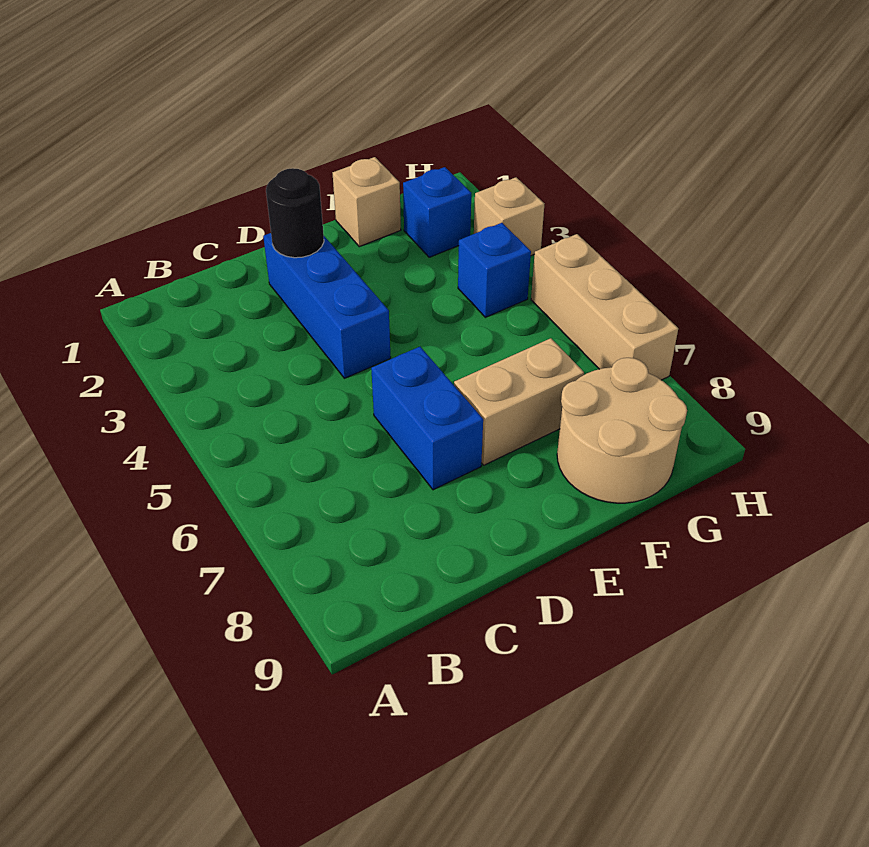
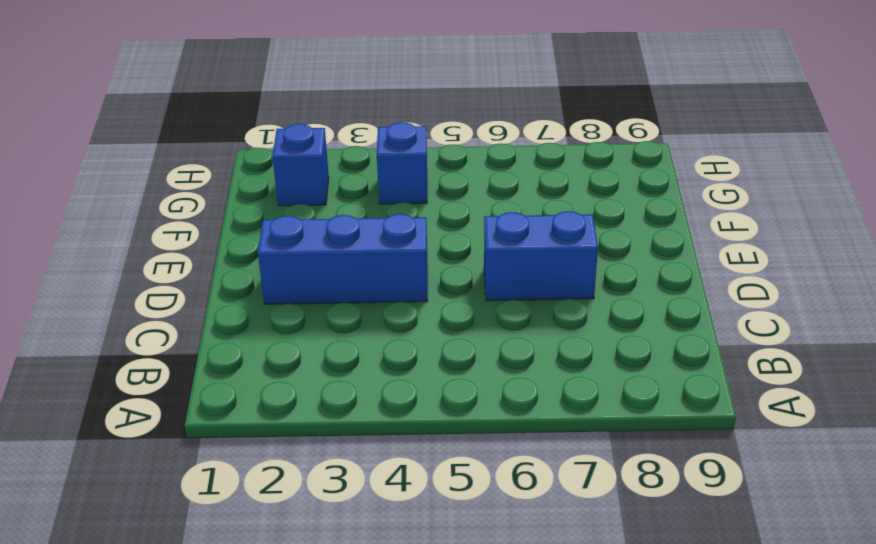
none -> tan 1x2 brick [454,338,584,465]
none -> tan 1x1 brick [333,157,401,247]

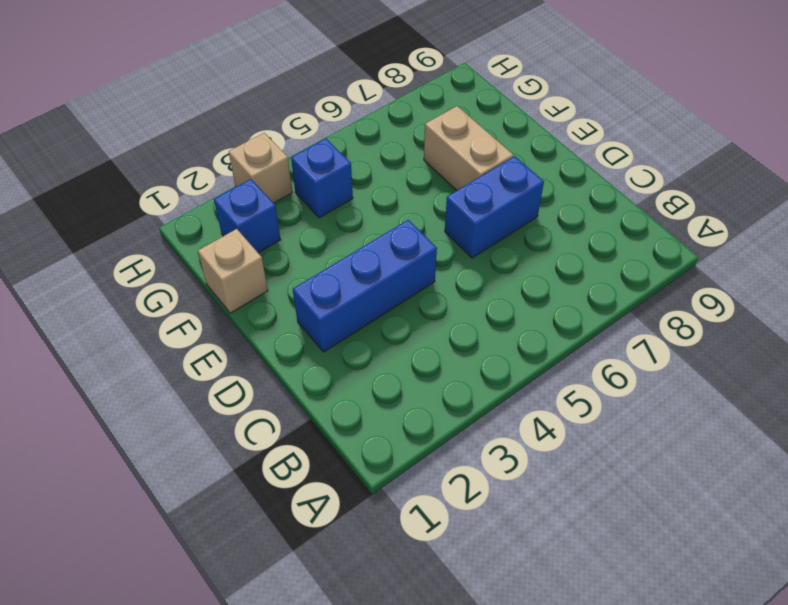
none -> tan 2x2 round brick [557,358,687,503]
none -> tan 1x3 brick [531,234,678,380]

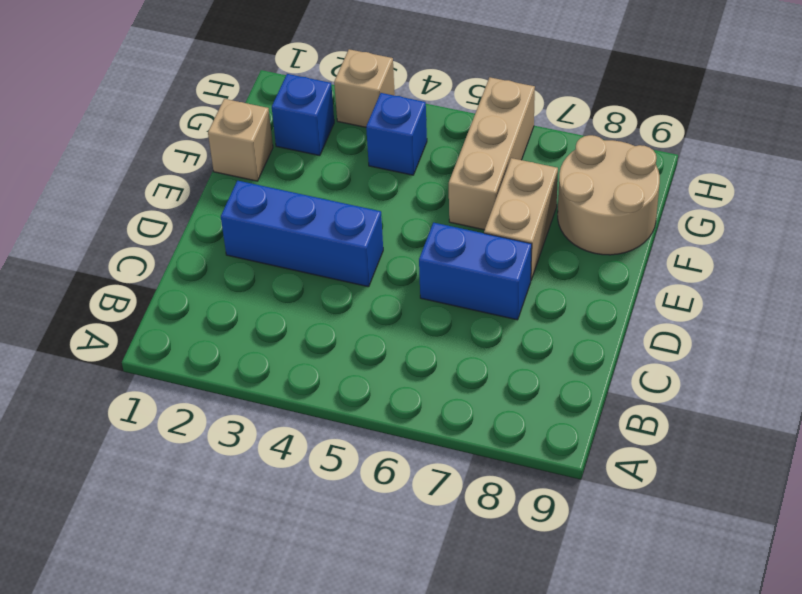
tan 1x3 brick [449,77,535,230] -> tan 1x3 brick turned to [531,234,678,380]
none -> black 1x1 round brick [266,168,324,258]

